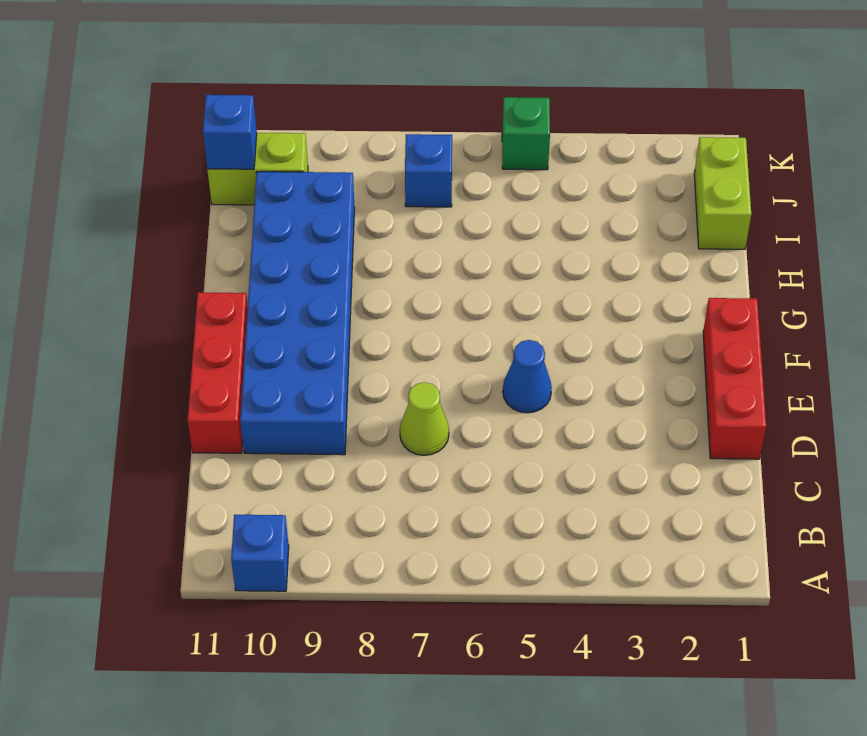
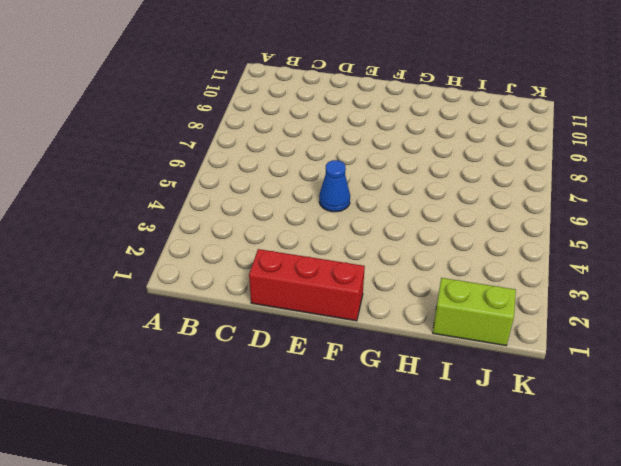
none -> blue 1x1 brick [231,515,289,591]
none -> lime 1x1 cone [400,382,449,455]

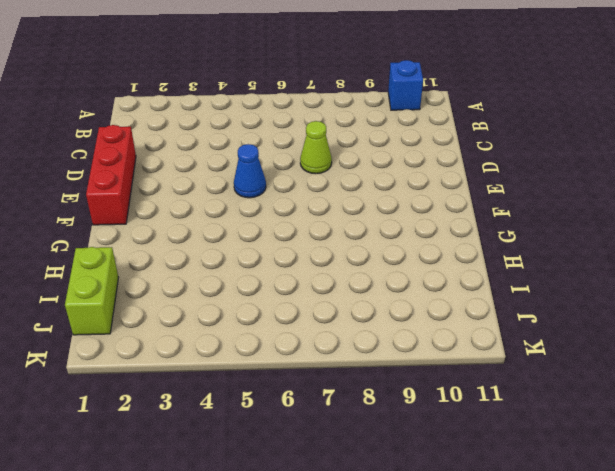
none -> blue 2x6 brick [240,172,355,455]
none -> red 1x3 brick [188,292,248,453]

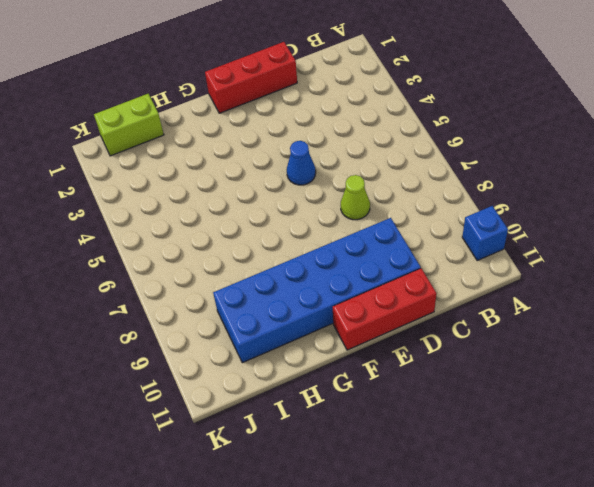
none -> blue 1x1 brick [405,134,452,207]
none -> lime 1x2 brick [207,133,308,205]

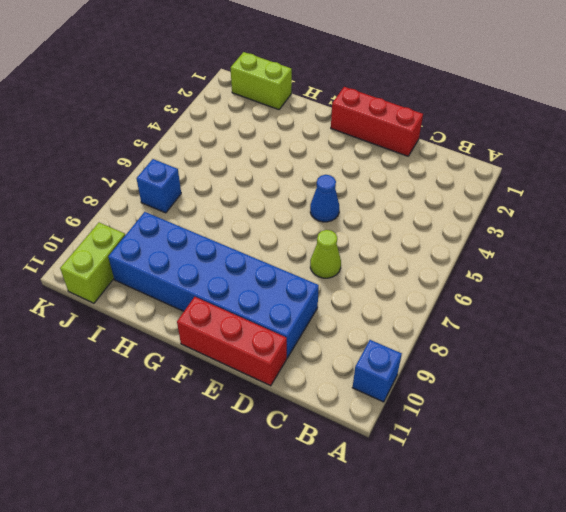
none -> green 1x1 brick [502,97,550,170]
none -> blue 1x1 brick [203,95,257,169]

